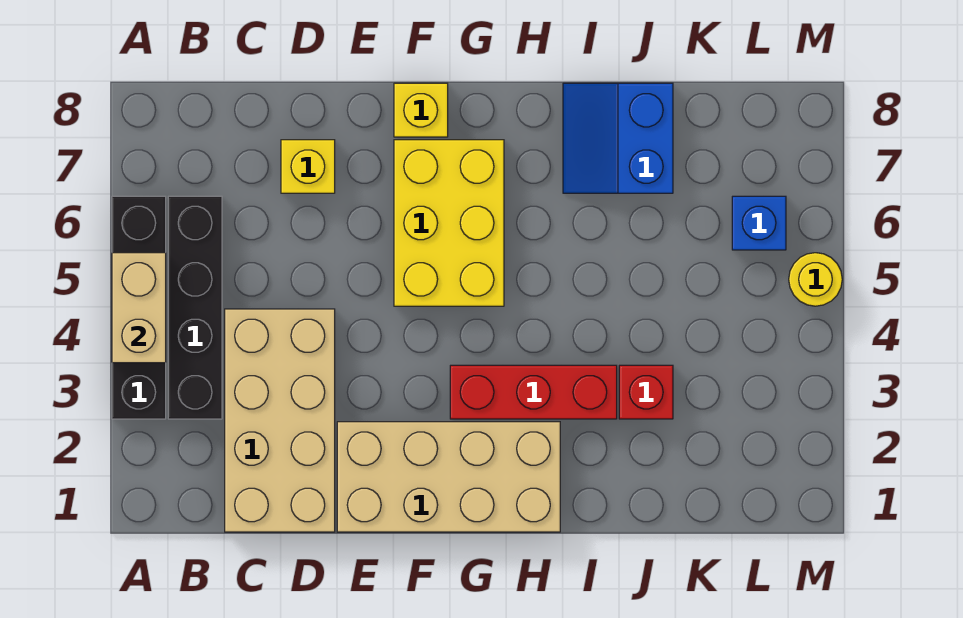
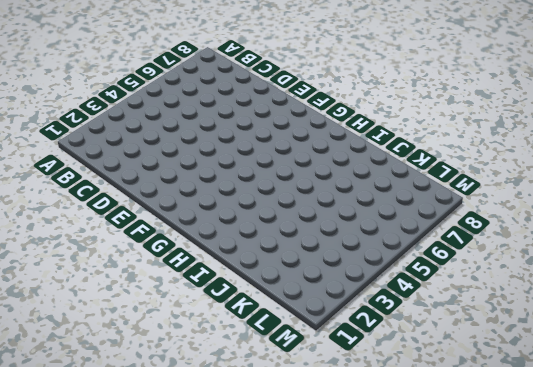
none -> black 1x4 brick [112,196,166,419]
none -> black 1x4 brick [168,196,222,419]
none -> tan 2x4 brick [225,309,335,532]

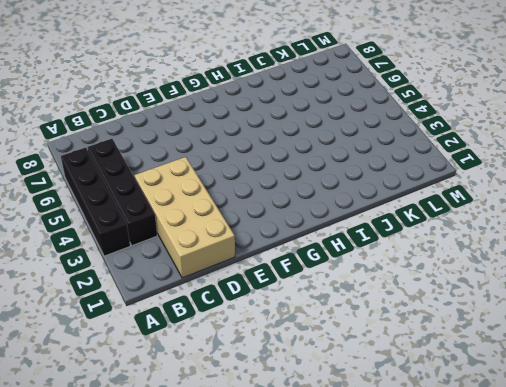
none -> yellow 1x1 brick [281,140,335,193]
none -> tan 2x4 brick [337,422,560,532]
none -> yellow 2x3 brick [394,140,504,306]

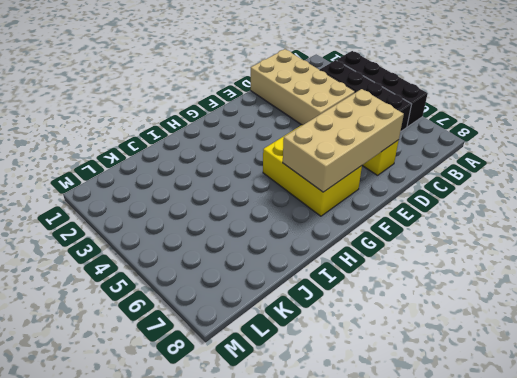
tan 2x4 brick [283,89,404,192] -> tan 2x4 brick moved to [337,422,560,532]
none -> yellow 1x1 brick [394,83,448,137]
none -> red 1x3 brick [450,365,617,419]
none -> blue 2x2 slope [563,83,673,193]

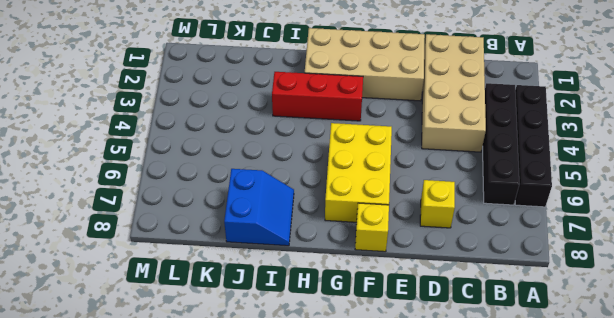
none -> red 1x1 brick [619,365,673,419]
none -> blue 1x1 brick [732,196,786,250]
none -> yellow 1x1 round brick [789,253,842,306]

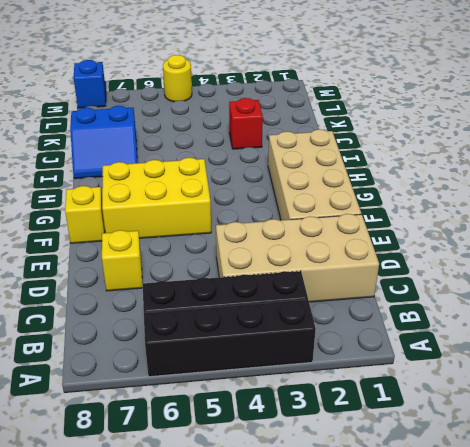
blue 1x1 brick [74,60,106,108] -> blue 1x1 brick moved to [732,196,786,250]
none -> red 1x3 brick [450,365,617,419]
none -> tan 1x2 brick [112,253,166,363]

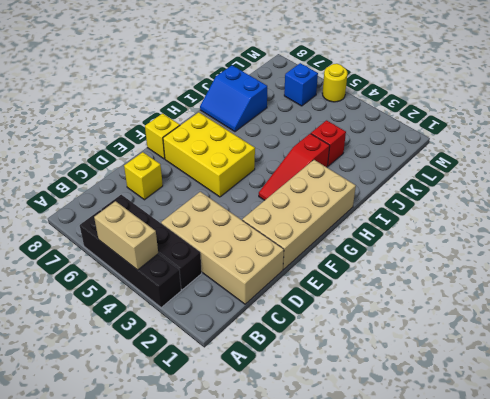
red 1x3 slope [259,134,330,200] -> red 1x3 brick [450,365,617,419]

